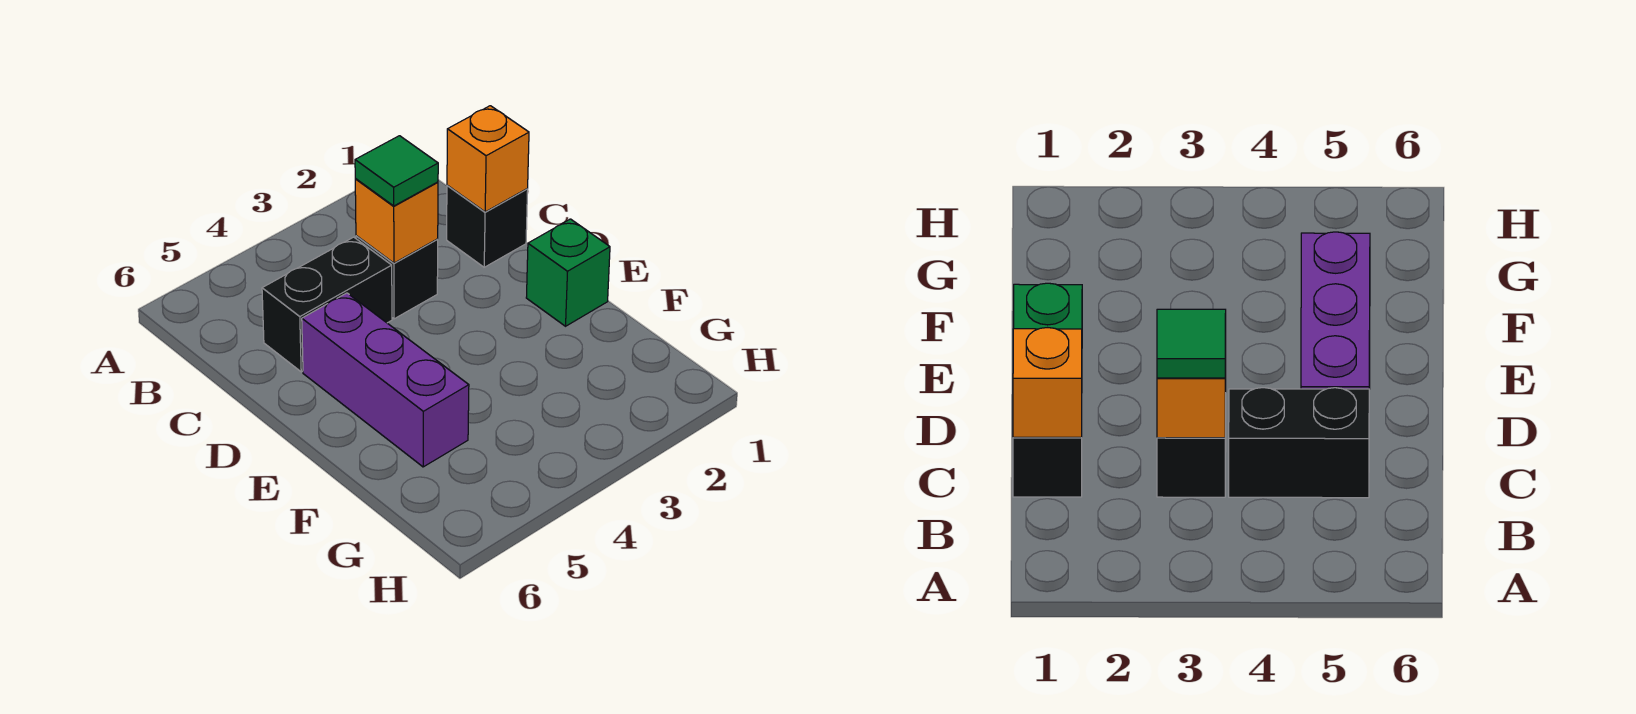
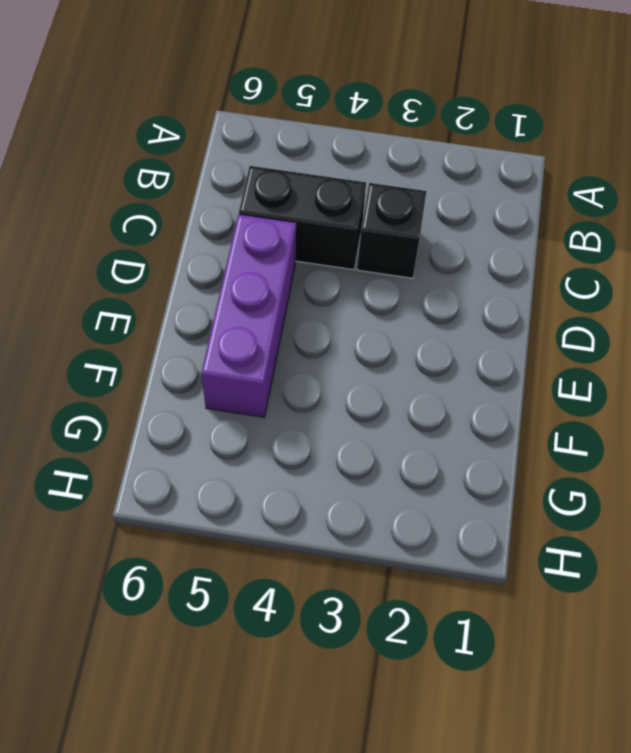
none -> black 1x1 brick [447,185,528,267]
none -> green 1x1 brick [526,219,610,326]

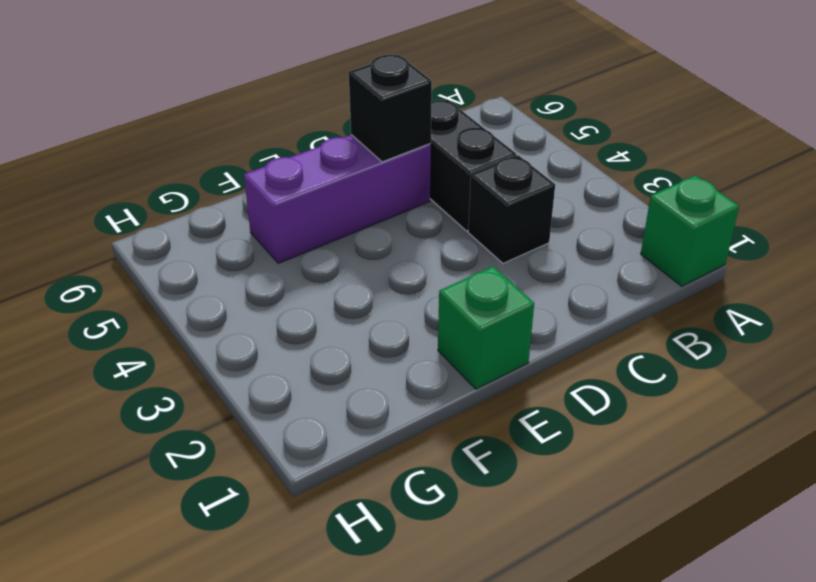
green 1x1 brick [641,175,739,286] -> none
black 1x1 brick [349,55,432,162] -> black 1x1 brick moved to [447,185,528,267]
none -> orange 1x1 brick [447,106,529,212]
none -> orange 1x1 brick [355,179,438,263]

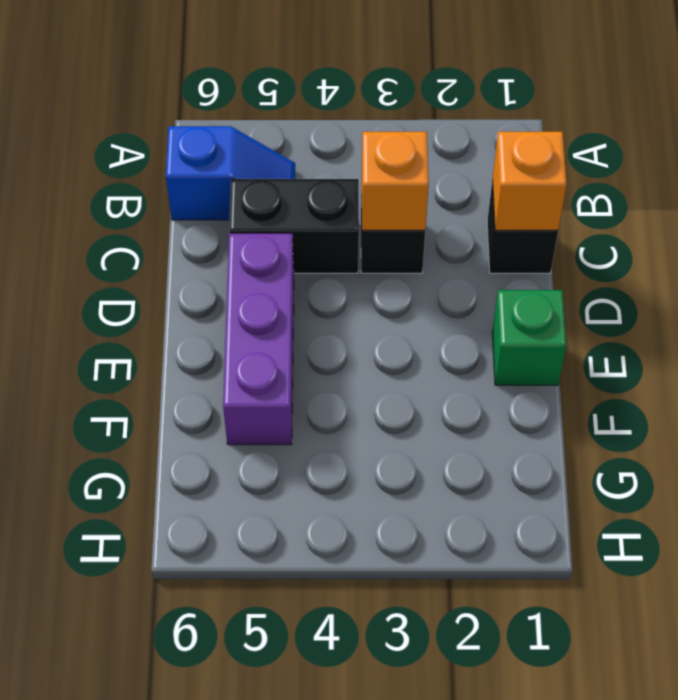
blue 1x2 slope [166,126,295,220] -> none
none -> green 1x1 tile [355,136,438,206]

